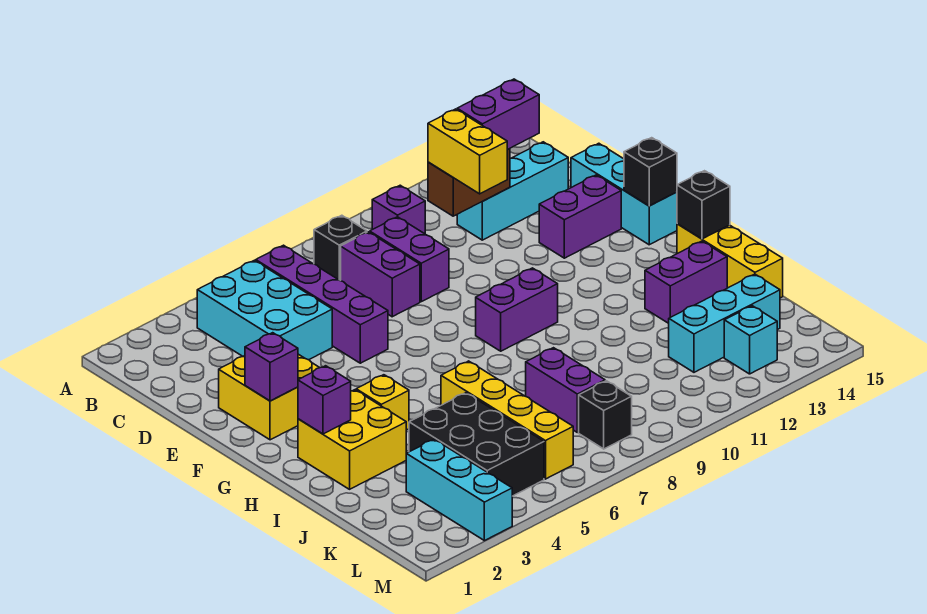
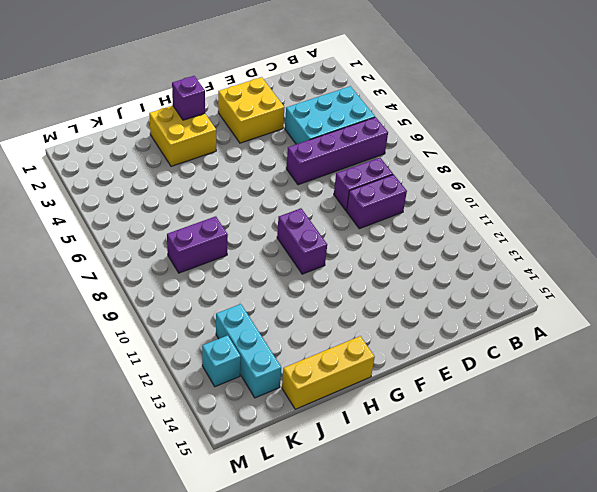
none -> black 1x1 brick [314,215,367,281]
none -> purple 1x1 brick [372,185,425,234]
none -> cyan 1x3 brick [457,142,568,240]

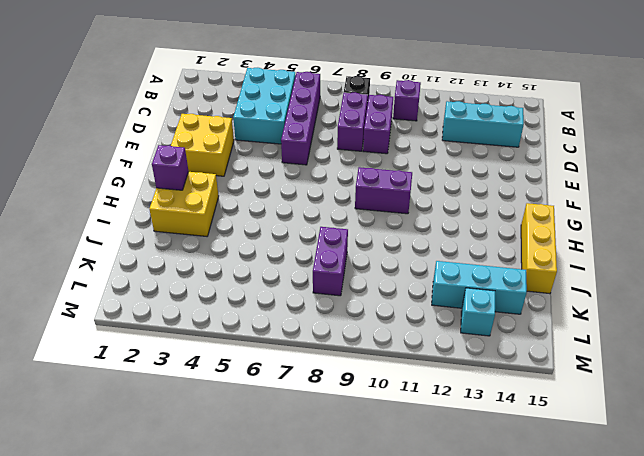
none -> cyan 1x3 brick [571,143,677,245]
none -> purple 1x2 brick [539,175,621,258]
none -> yellow 1x1 brick [356,375,409,430]

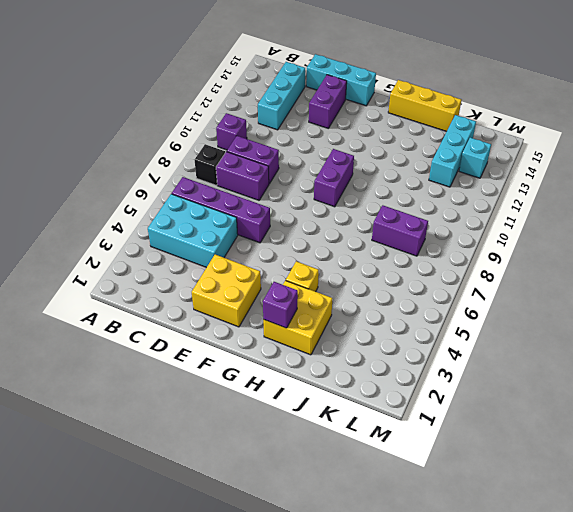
none -> yellow 1x4 brick [441,361,573,479]
none -> purple 1x2 brick [645,241,727,323]
none -> black 2x3 brick [409,393,544,496]

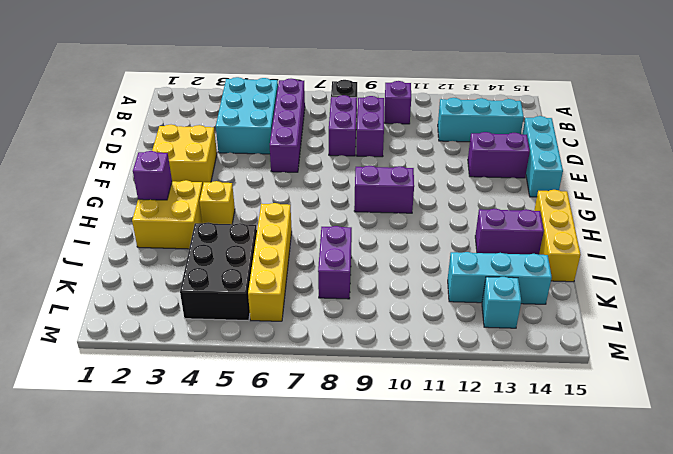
none -> cyan 1x3 brick [406,439,512,541]
none -> black 1x1 brick [579,381,632,449]
none -> brown 1x2 brick [428,149,510,216]

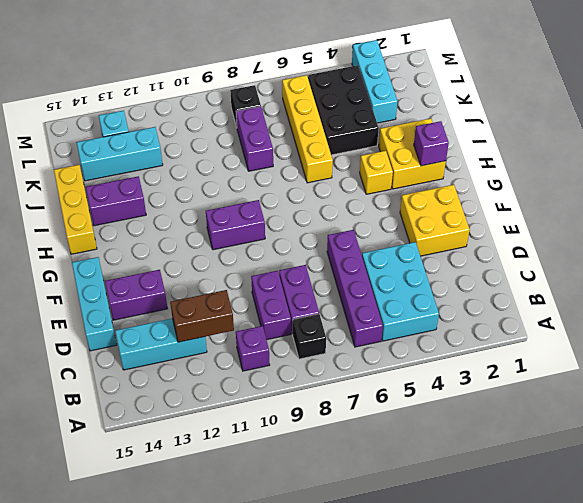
none -> purple 1x1 brick [245,333,298,401]
none -> black 1x1 brick [624,138,677,206]
none -> black 1x1 brick [677,171,730,239]

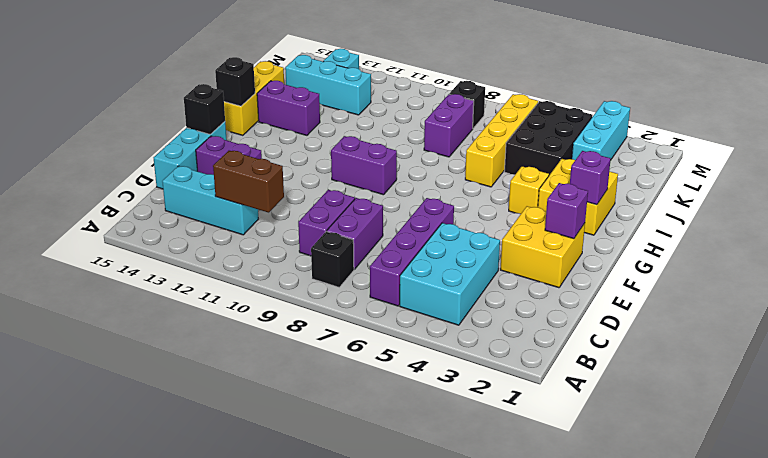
none -> purple 1x1 brick [372,185,425,234]
none -> yellow 1x2 brick [428,109,507,194]
none -> purple 1x2 brick [457,79,539,150]

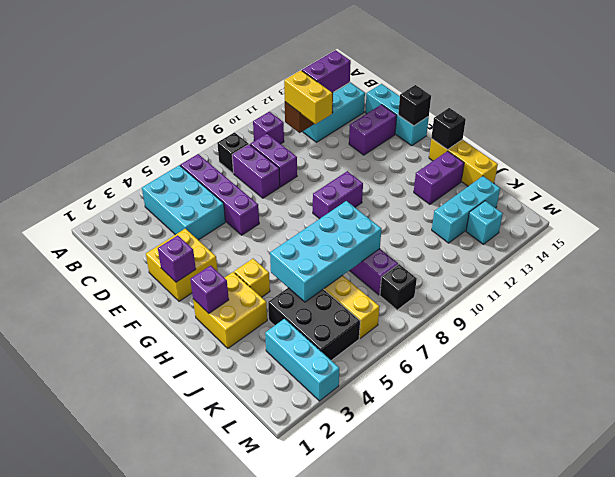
cyan 2x4 brick [270,201,381,302] -> none

